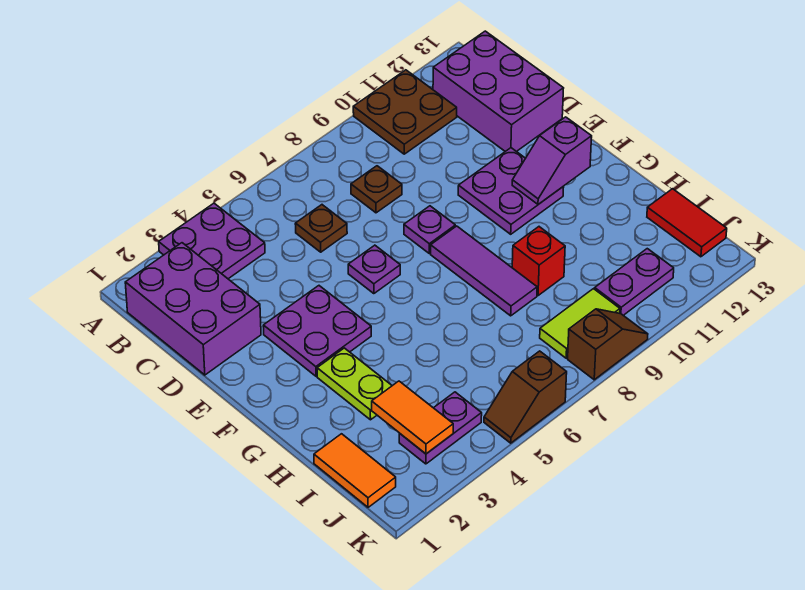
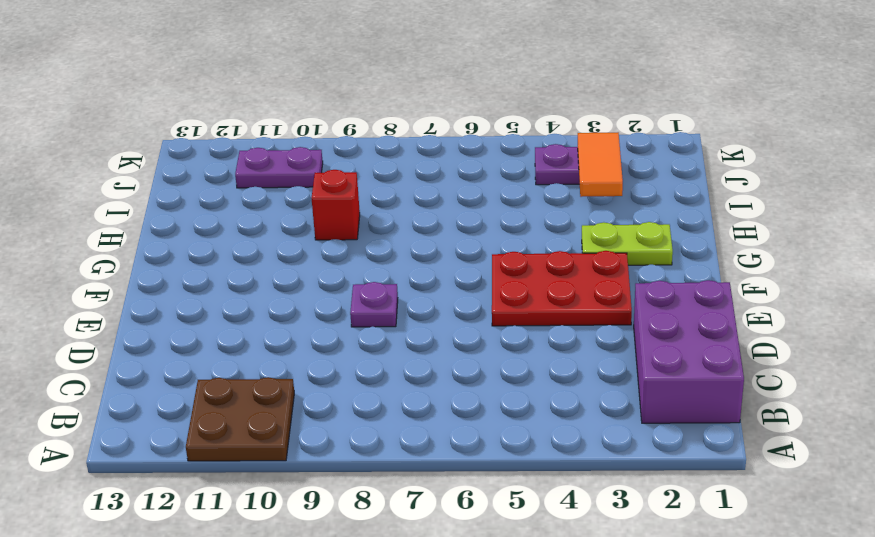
red 2x3 plate [492,251,632,326] -> purple 2x2 plate [263,286,371,376]
lime 1x2 plate [582,222,673,265] -> lime 1x2 plate turned to [317,348,392,420]
none -> purple 2x2 plate [159,203,265,279]
none -> purple 2x3 brick [433,31,564,152]
none -> brown 1x1 plate [295,205,347,252]

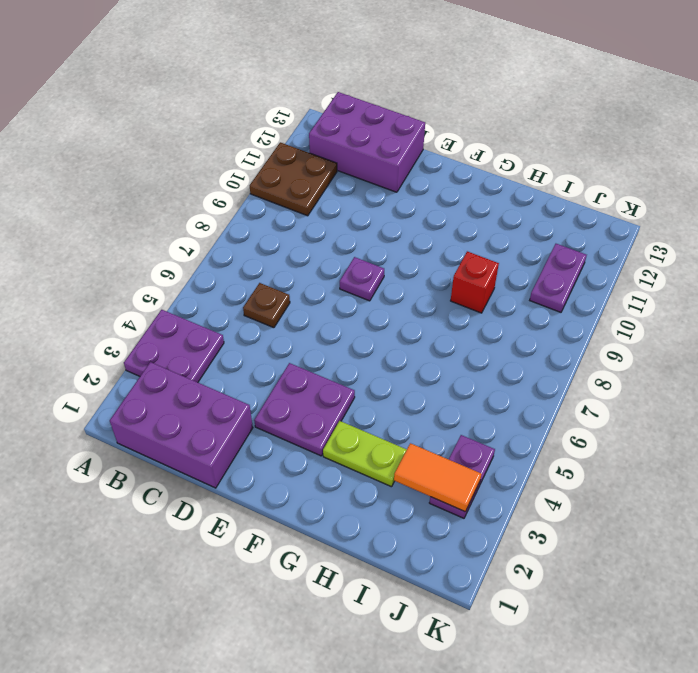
none -> brown 1x1 plate [351,166,402,213]
none -> purple 1x1 plate [348,245,400,294]
none -> purple 2x2 plate [458,148,564,234]

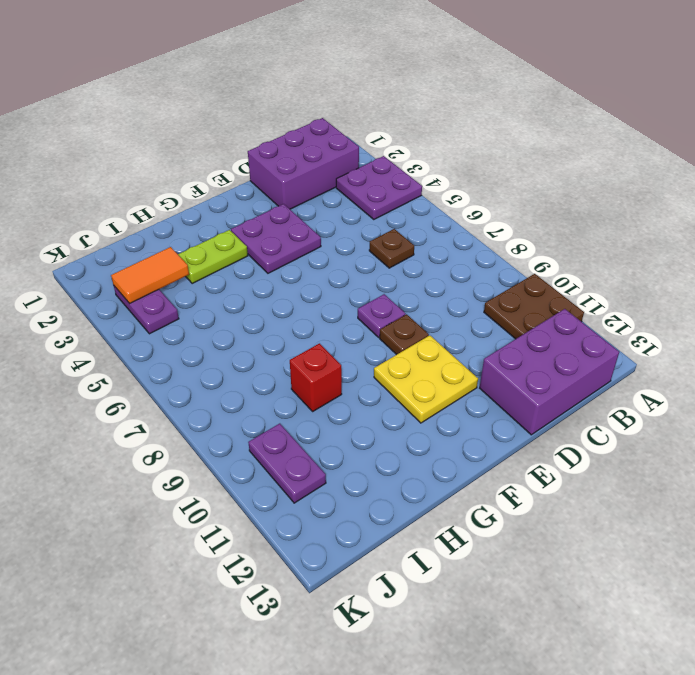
brown 1x1 plate [380,314,429,355] -> brown 1x1 plate moved to [351,166,402,213]
yellow 2x2 plate [374,335,478,423] -> purple 2x2 plate [458,148,564,234]
none -> purple 1x1 plate [348,245,400,294]
none -> purple 1x3 tile [431,226,537,316]
none -> orange 1x2 tile [314,434,396,507]

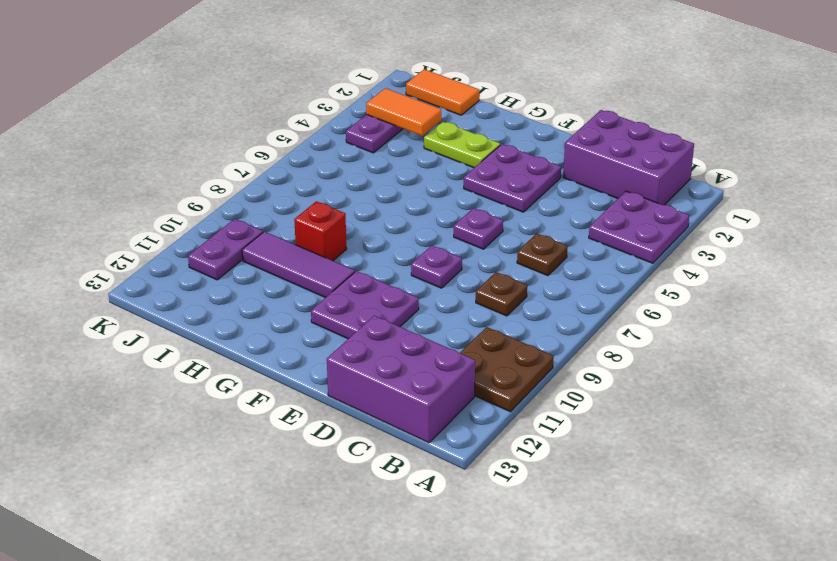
purple 1x3 tile [242,232,355,298] -> purple 1x3 tile moved to [431,226,537,316]
none -> red 1x2 tile [647,189,727,257]
none -> lime 1x2 tile [540,289,620,358]
none -> brown 1x2 slope [484,351,567,443]

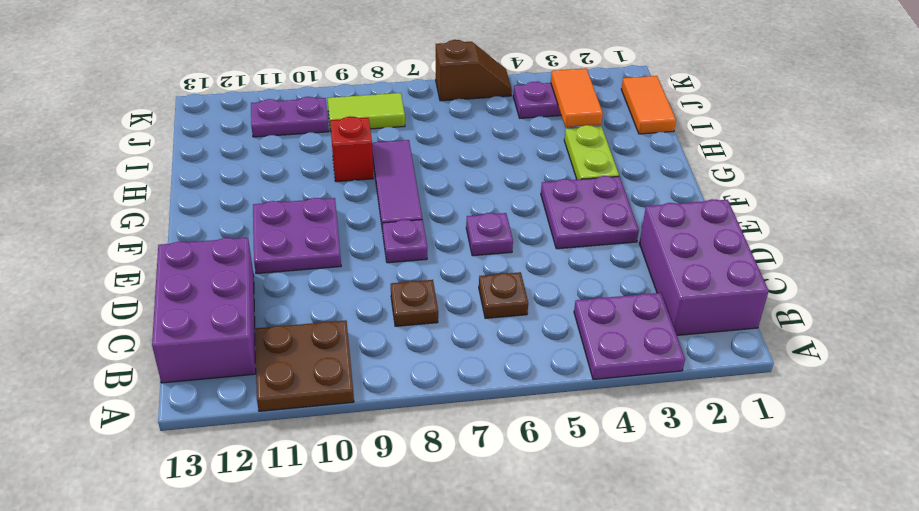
none -> red 1x2 tile [647,189,727,257]
none -> brown 1x2 slope [568,309,648,380]
none -> purple 1x2 slope [512,117,592,204]

